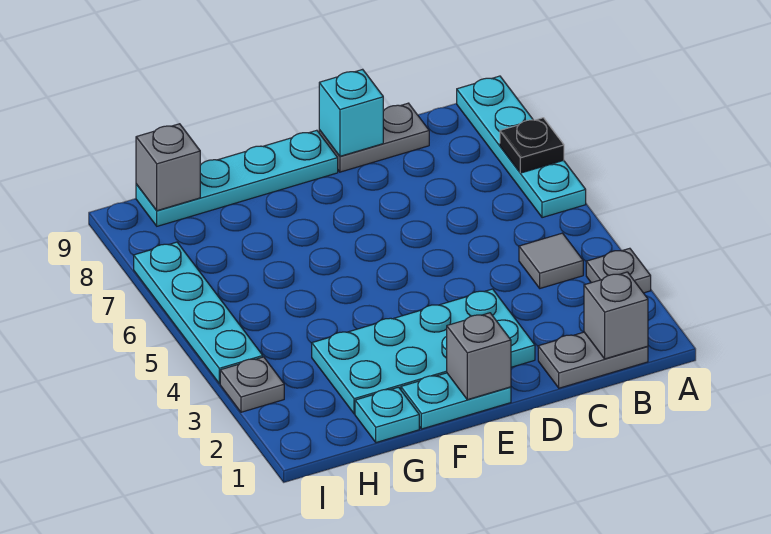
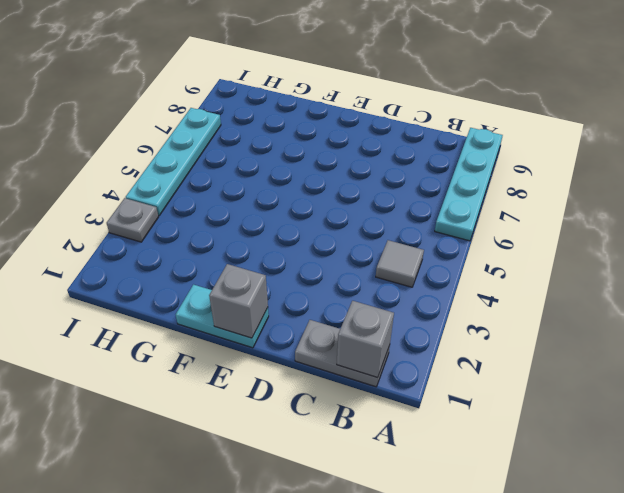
none -> grey 1x1 plate [586,248,651,293]
none -> grey 1x2 plate [319,103,429,172]
none -> cyan 2x4 plate [312,289,535,414]

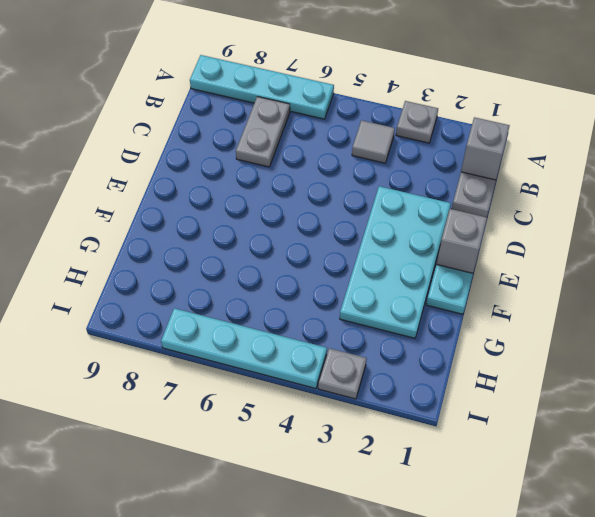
grey 1x2 plate [236,97,290,167] -> grey 1x2 plate moved to [319,103,429,172]
none -> cyan 1x4 plate [136,130,338,226]
none -> cyan 1x1 plate [355,387,419,442]
none -> black 1x1 plate [500,118,564,173]

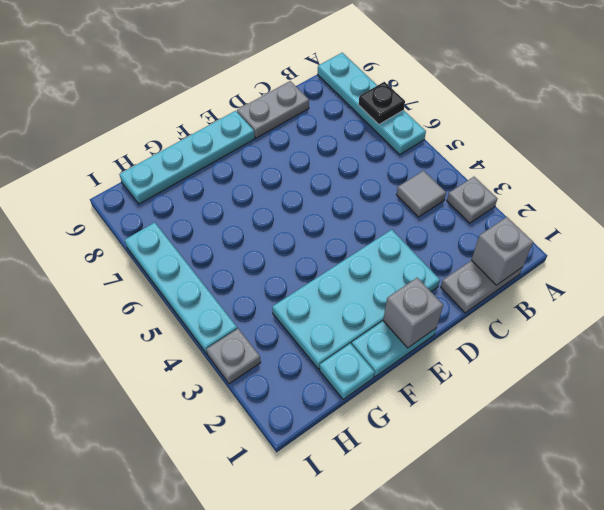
none -> cyan 1x1 brick [319,69,383,156]
none -> grey 1x1 brick [136,124,200,211]

